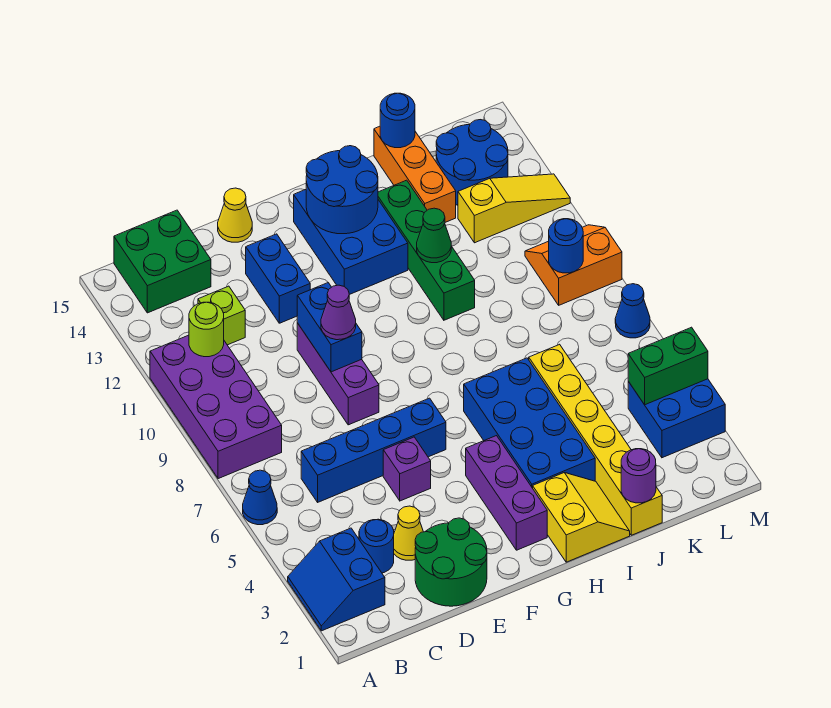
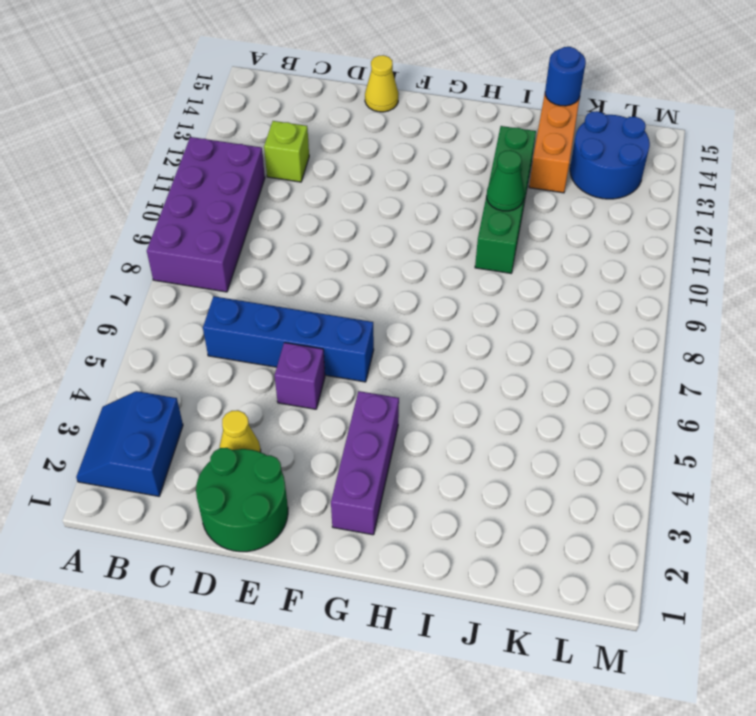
none -> blue 1x1 cone [243,470,277,525]
none -> green 2x2 brick [114,210,211,313]
none -> blue 1x1 round brick [359,519,394,573]
none -> purple 1x3 brick [297,323,379,425]

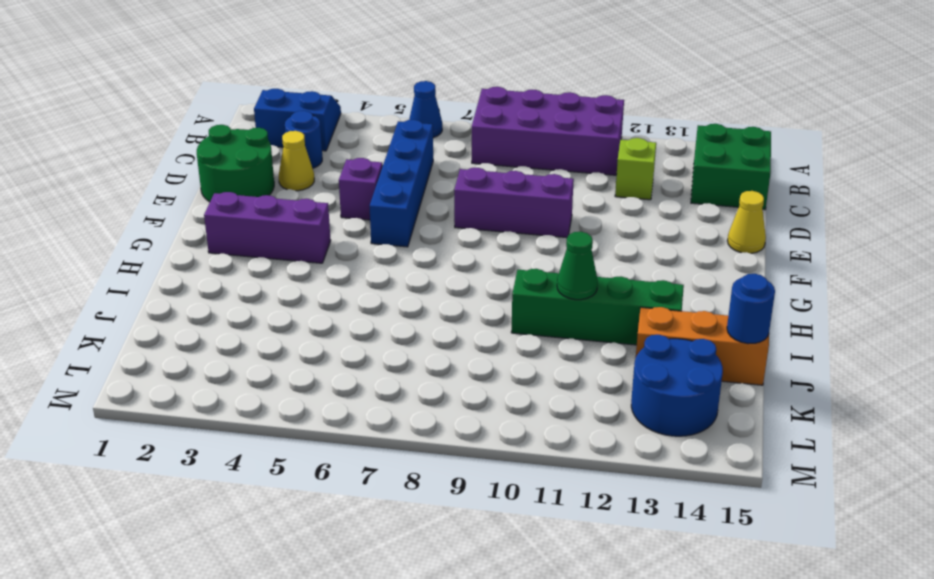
none -> blue 1x2 brick [246,234,310,323]
none -> blue 2x3 brick [294,190,408,295]
none -> yellow 2x2 slope [533,473,630,562]
none -> blue 2x4 brick [464,358,595,488]

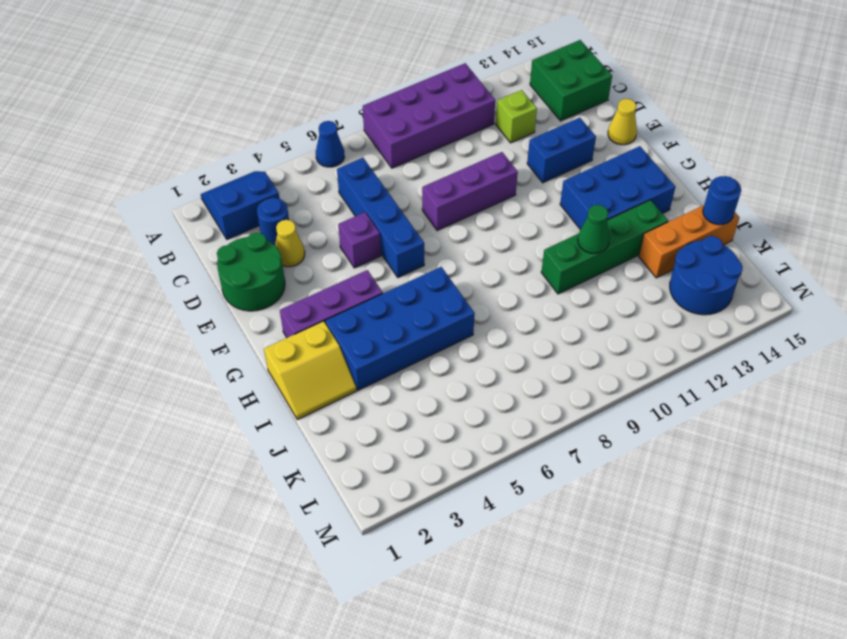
none -> yellow 1x6 brick [529,344,662,535]
none -> yellow 1x3 slope [458,174,570,243]
none -> blue 2x2 brick [628,379,725,458]
none -> orange 2x2 slope [525,225,622,305]

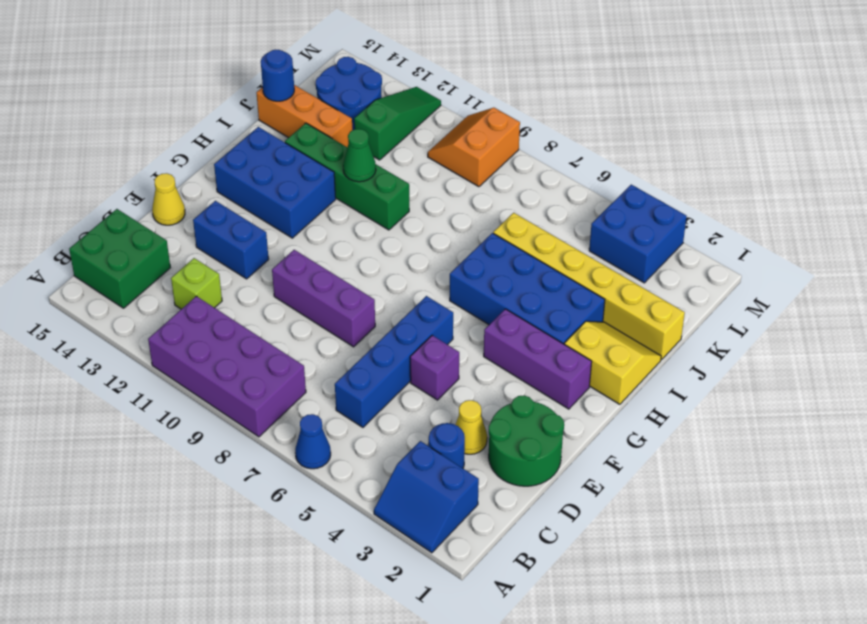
green 1x3 slope [354,87,441,160] -> yellow 1x3 slope [458,174,570,243]
none -> blue 1x1 cone [615,284,650,338]
none -> lime 1x1 round brick [189,302,224,357]
none -> blue 1x2 brick [297,283,362,372]
none -> blue 2x2 round brick [306,146,378,234]

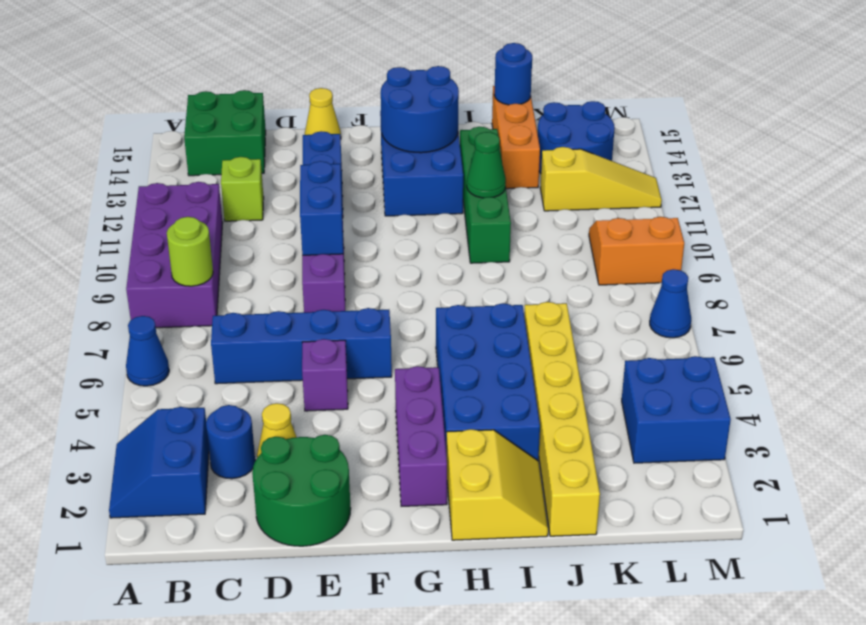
lime 1x1 round brick [167,217,213,286] -> lime 1x1 round brick moved to [189,302,224,357]
none -> purple 1x1 round brick [621,449,656,503]
none -> green 1x2 brick [628,327,708,405]
none -> blue 1x1 round brick [549,219,583,273]
none -> purple 1x1 cone [321,285,356,340]

